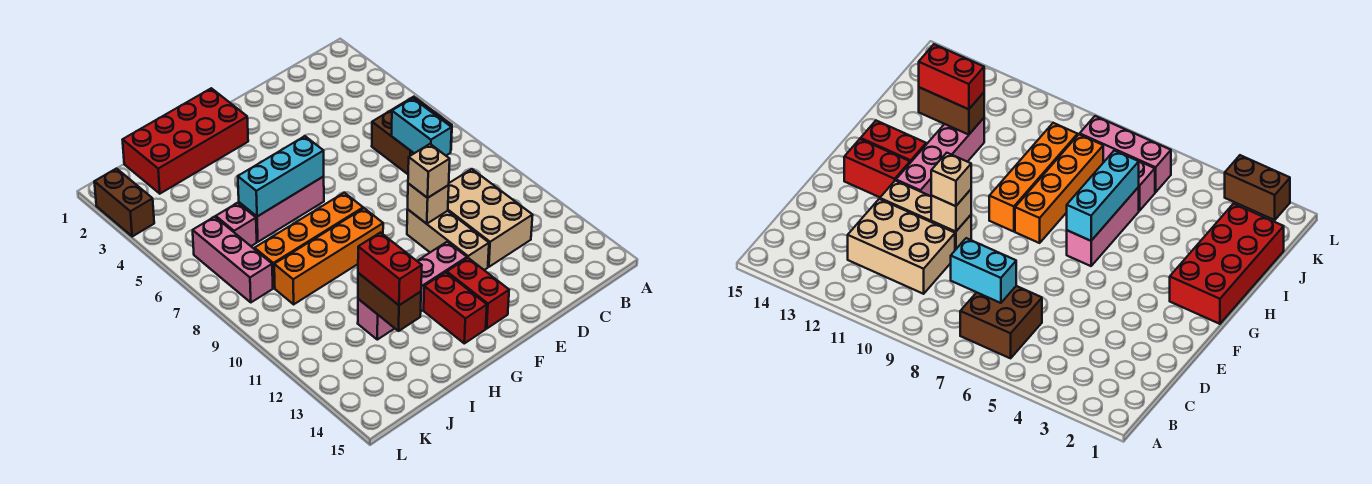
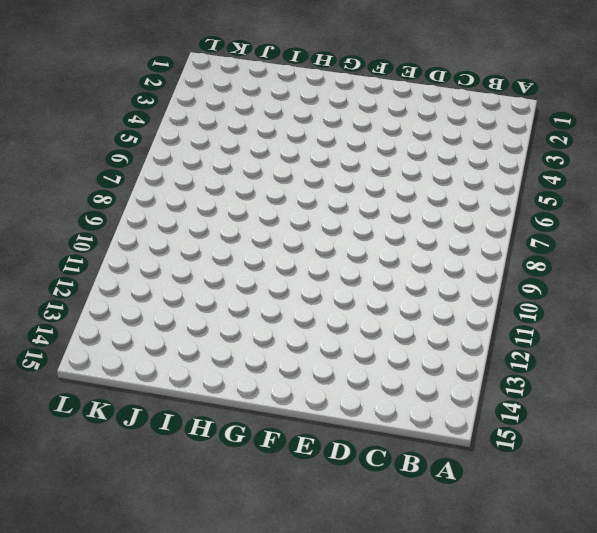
none -> brown 2x2 brick [372,97,452,174]
none -> tan 2x3 brick [448,169,533,267]
none -> tan 1x3 brick [407,209,489,270]

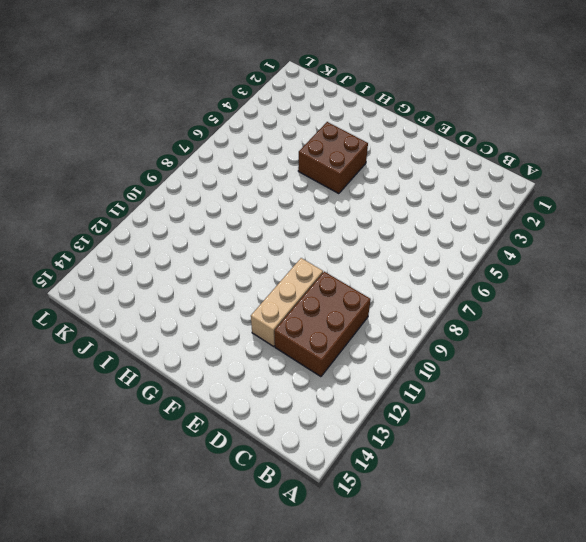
brown 2x3 brick [274,272,371,377] -> tan 2x3 brick [448,169,533,267]
brown 2x2 brick [298,122,368,194] -> brown 2x2 brick moved to [372,97,452,174]
none -> pink 1x4 brick [358,242,467,340]
none -> red 1x2 brick [447,258,509,328]
none -> red 2x4 brick [123,88,248,194]

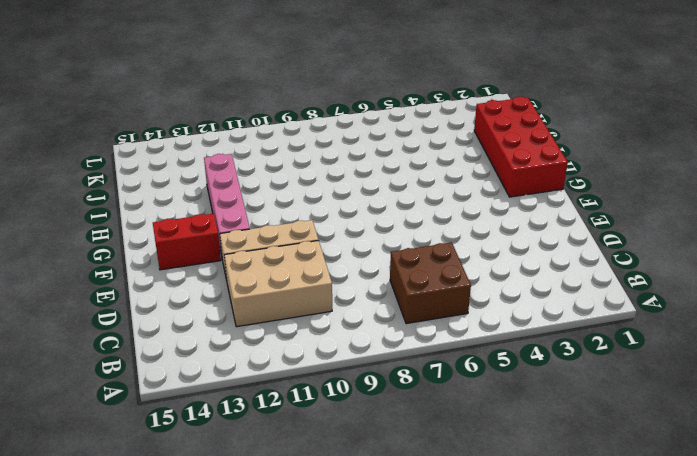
none -> pink 1x3 brick [239,177,324,242]
none -> orange 1x4 brick [255,193,363,288]
none -> orange 1x4 brick [274,208,383,304]

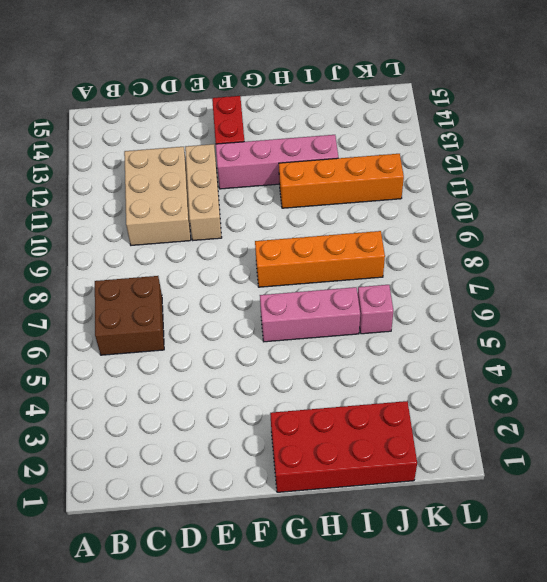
orange 1x4 brick [279,154,404,208] -> orange 1x4 brick moved to [274,208,383,304]
none -> red 1x2 brick [424,272,487,343]
none -> pink 1x3 brick [193,217,273,302]
none -> brown 1x2 brick [94,168,154,236]

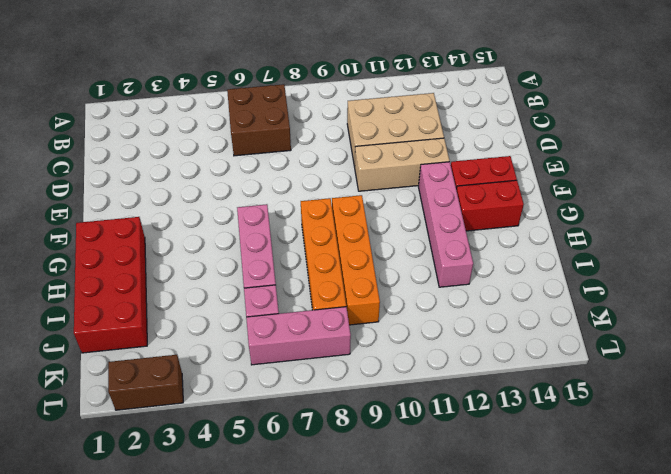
none -> cyan 1x2 brick [392,98,452,155]
none -> tan 1x1 brick [408,184,449,224]
none -> cyan 1x3 brick [238,136,324,217]

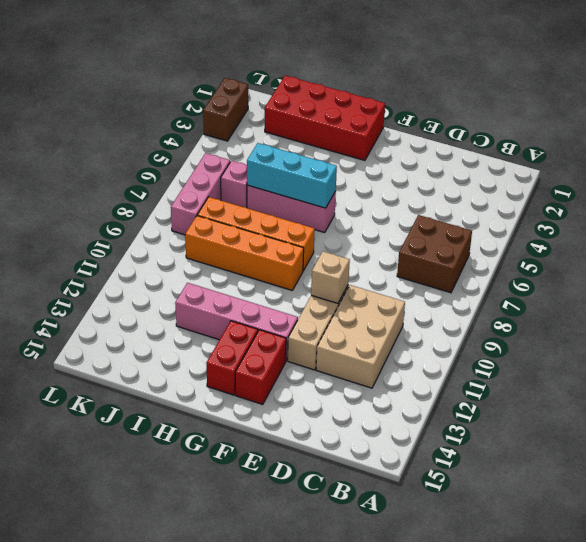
none -> cyan 1x2 brick [392,98,452,155]
none -> brown 1x2 brick [358,273,421,331]
none -> tan 1x1 brick [408,144,450,198]

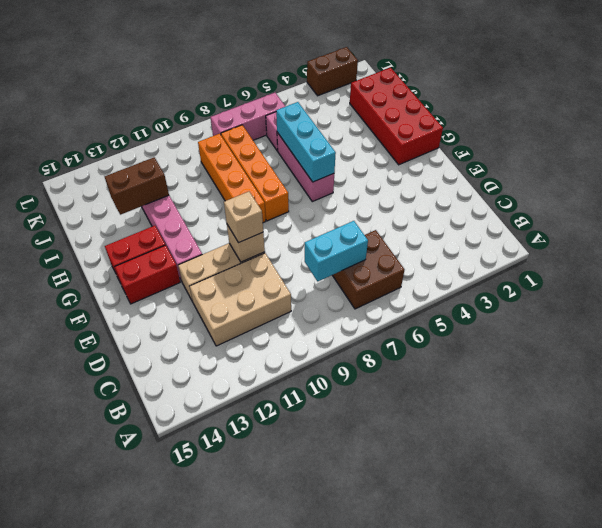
none -> red 1x2 brick [358,233,422,305]

